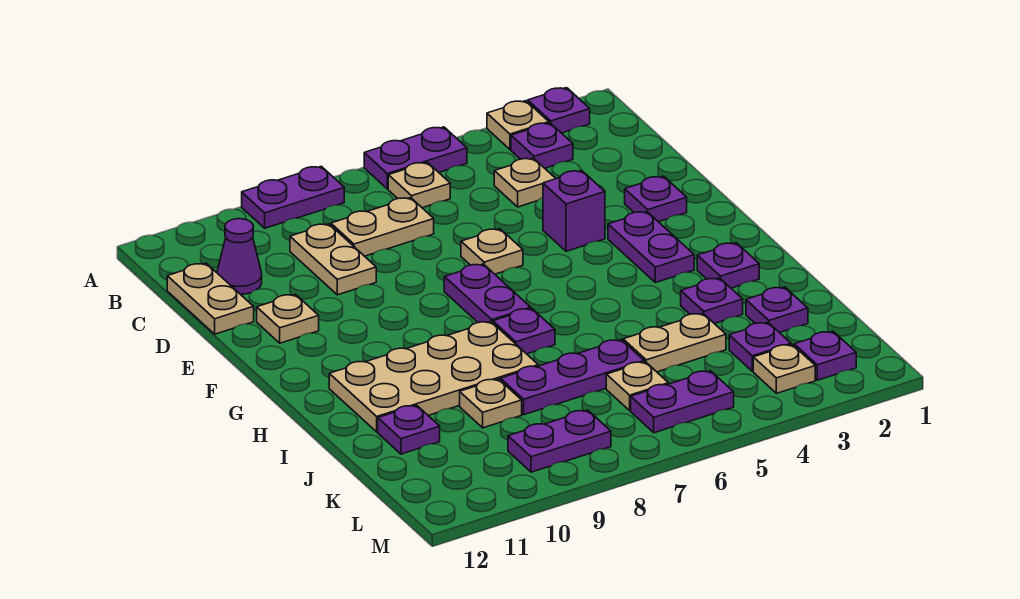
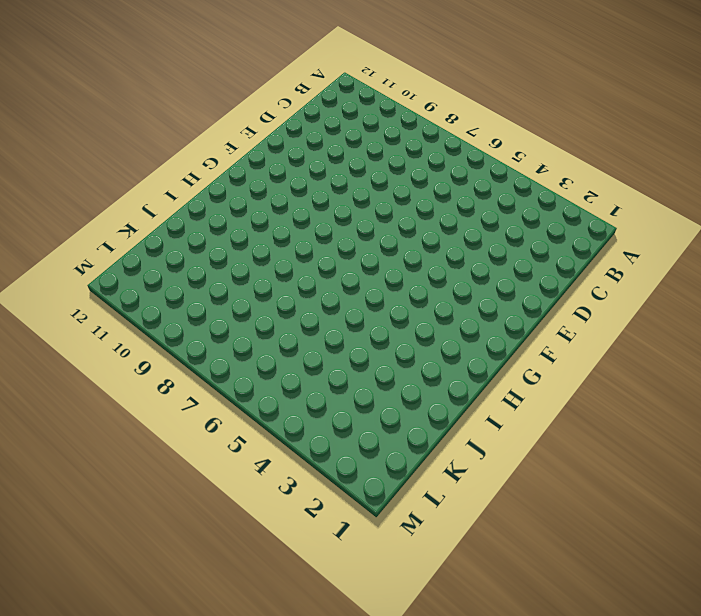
none -> purple 1x1 plate [528,88,590,133]
none -> tan 1x1 plate [487,101,549,150]
none -> purple 1x2 plate [364,127,467,189]
none -> purple 1x2 plate [242,166,344,228]

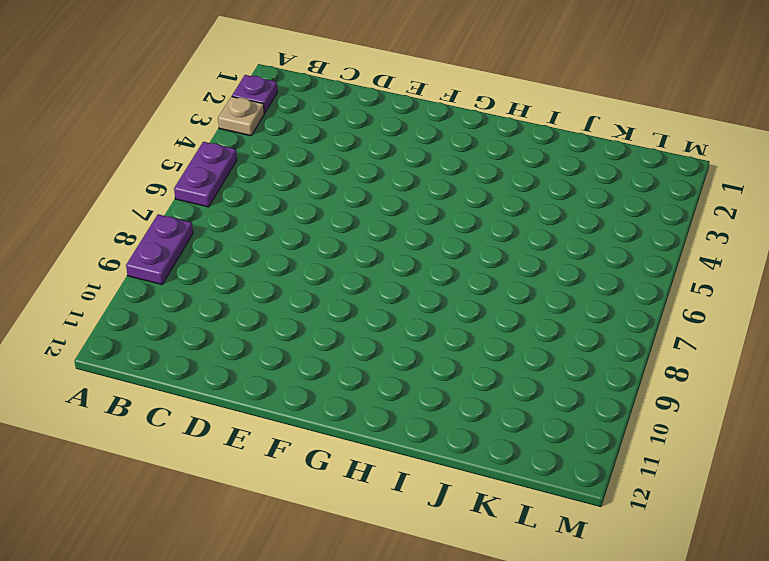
none -> purple 1x1 plate [511,123,573,168]
none -> tan 1x1 plate [388,162,450,208]
none -> tan 1x1 plate [494,158,556,207]
none -> tan 1x2 plate [331,198,434,256]

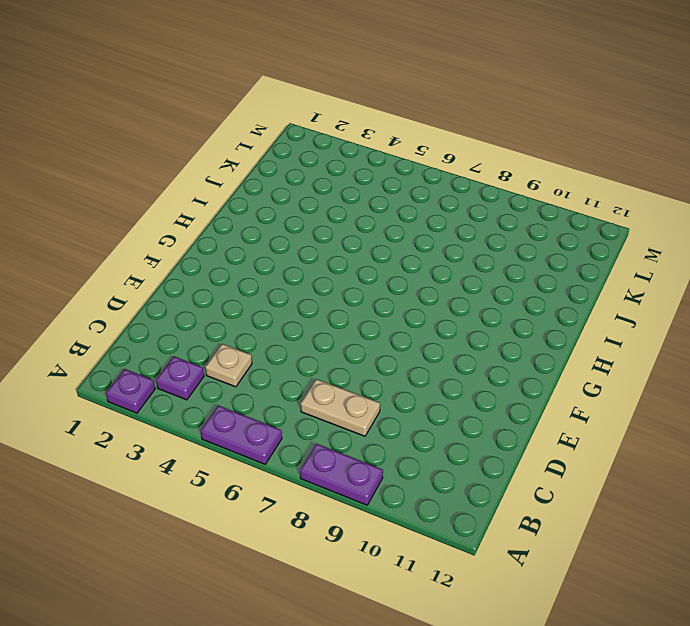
none -> tan 1x1 plate [487,101,549,150]
none -> tan 1x1 plate [388,162,450,208]
none -> tan 1x2 plate [290,224,376,295]
none -> purple 1x1 cone [217,219,262,294]

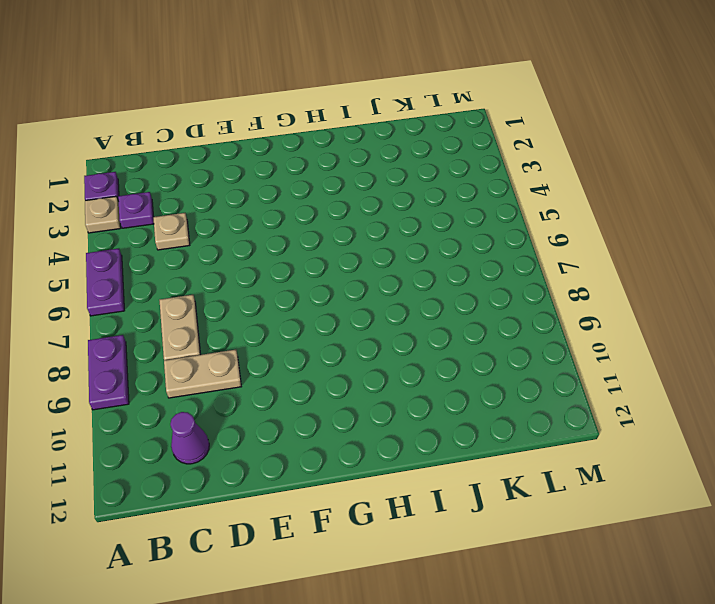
none -> tan 1x1 plate [388,162,450,208]
none -> tan 1x2 plate [167,263,254,334]
none -> purple 1x1 plate [625,176,687,222]
none -> purple 1x1 brick [543,171,605,251]

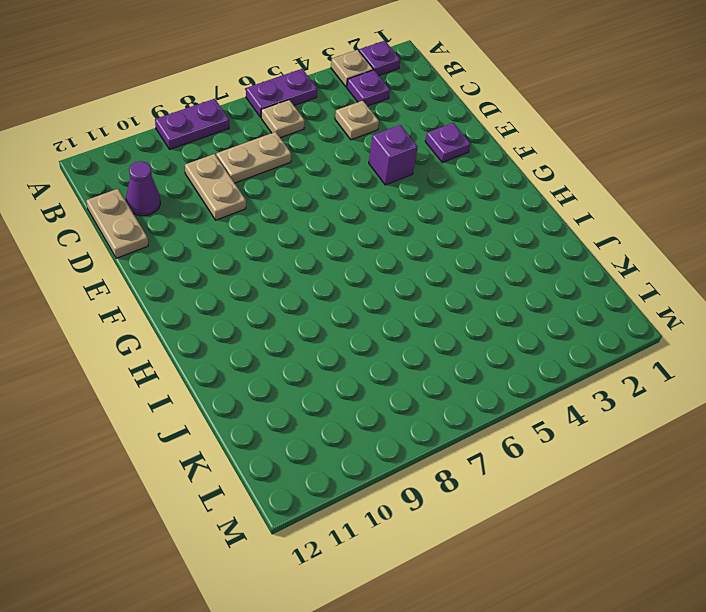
none -> tan 1x1 plate [461,229,523,274]
none -> tan 1x1 plate [257,294,319,343]
none -> purple 1x2 plate [608,212,694,283]
none -> purple 1x2 plate [444,264,531,323]

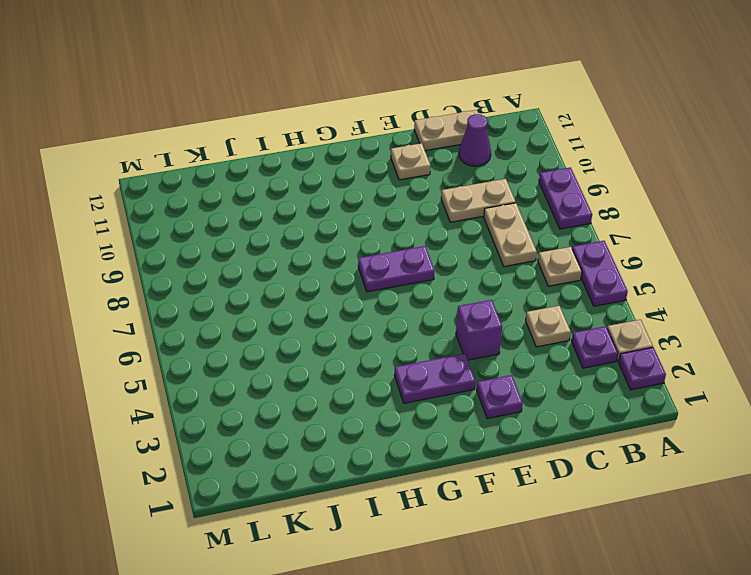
none -> tan 1x1 plate [461,229,523,274]
none -> purple 1x1 plate [697,243,759,288]
none -> purple 1x1 plate [493,308,555,354]
none -> tan 2x4 plate [329,322,538,432]

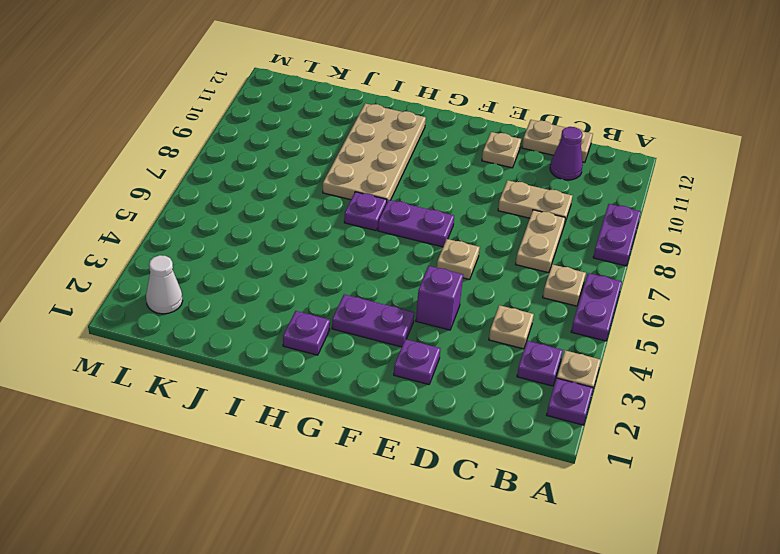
white 1x1 cone [146,255,183,314] -> purple 1x1 plate [794,332,856,380]
none -> purple 1x1 plate [681,278,743,324]
none -> purple 1x1 plate [746,287,808,333]
none -> tan 1x2 plate [623,313,726,372]
none -> purple 1x3 plate [500,340,644,415]

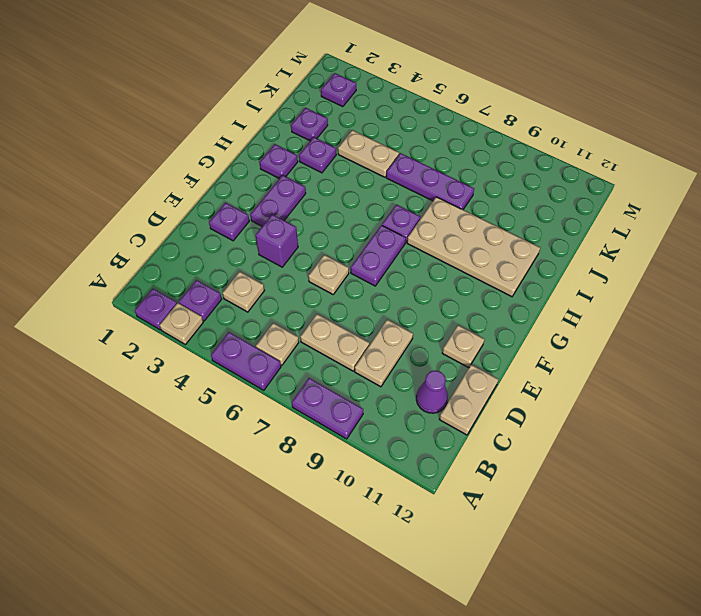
none -> tan 1x1 plate [460,379,522,428]
none -> purple 1x1 plate [378,405,440,454]
none -> purple 1x1 plate [729,322,791,371]
none -> tan 1x1 plate [606,362,668,410]

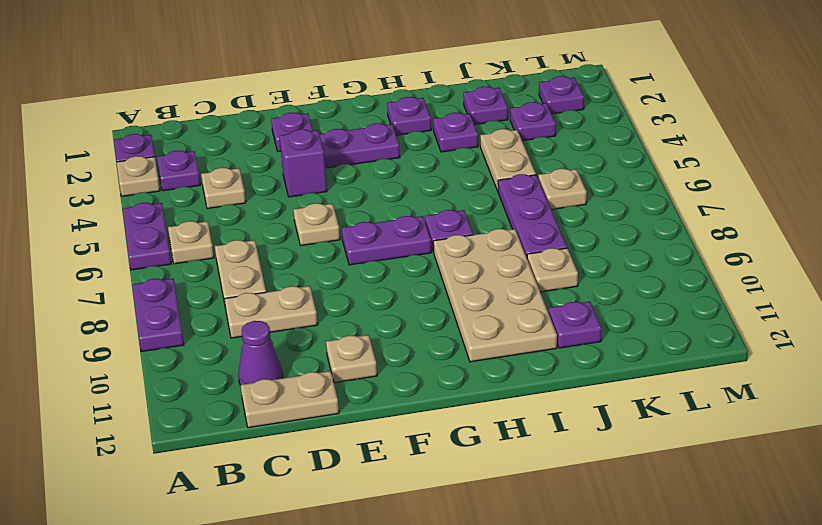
none -> tan 1x1 plate [753,345,815,393]
none -> purple 1x2 plate [631,371,734,433]
none -> purple 1x2 plate [508,410,611,472]

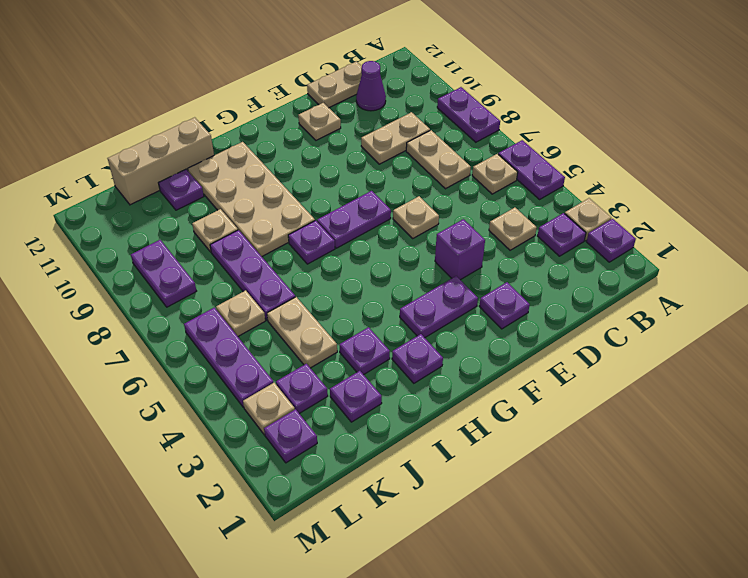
tan 1x3 brick [108,117,214,205] -> none
purple 1x3 plate [184,308,273,407] -> purple 1x2 plate [631,371,734,433]

